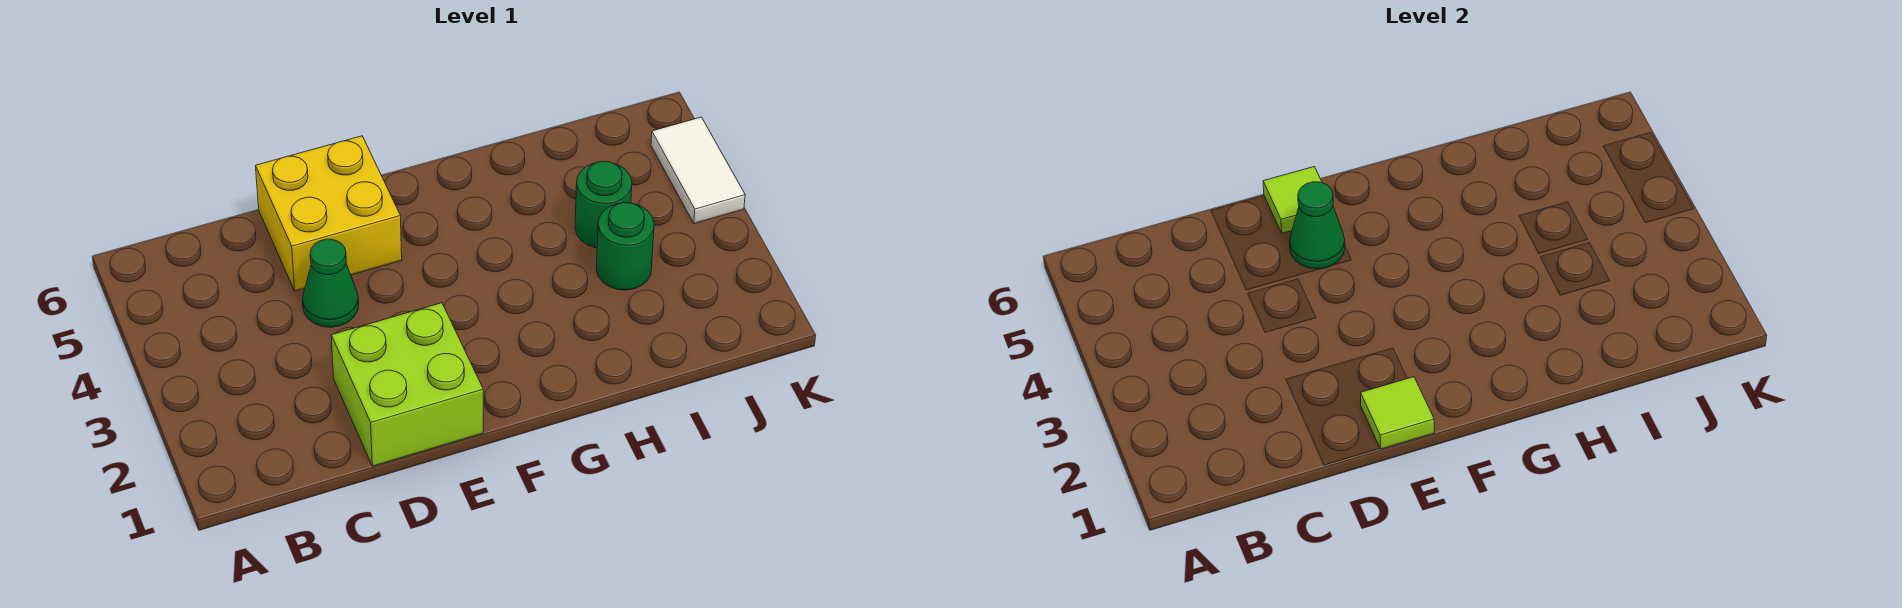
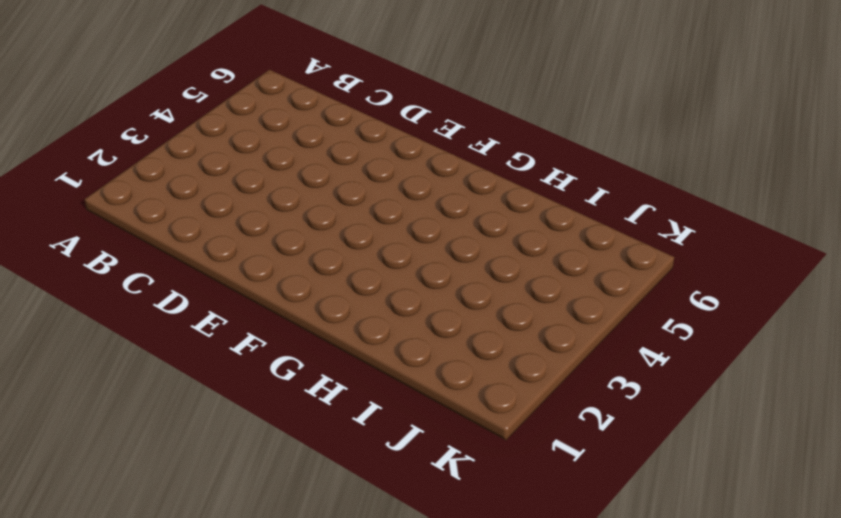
none -> lime 2x2 brick [331,303,483,466]
none -> green 1x1 cone [302,239,359,327]

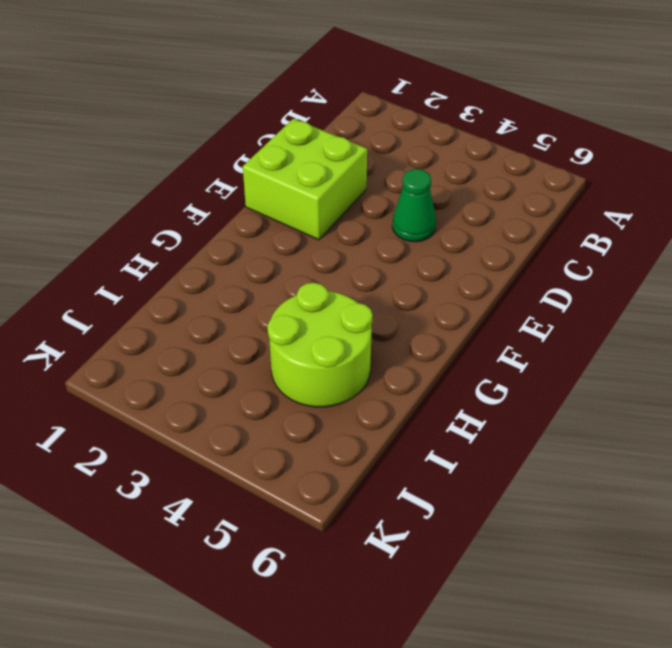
lime 2x2 round brick [267,283,373,407] -> green 1x1 round brick [575,161,632,248]
none -> yellow 2x2 brick [256,136,402,291]
none -> green 1x1 round brick [596,203,654,290]

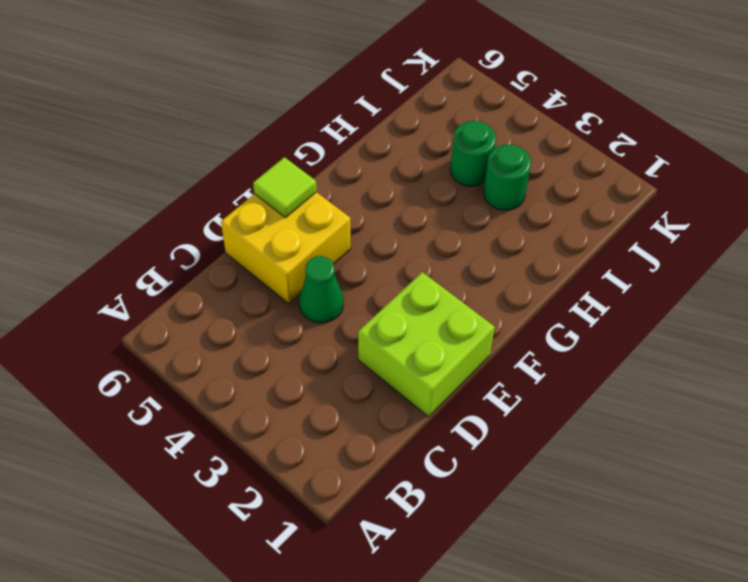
none -> white 1x2 tile [651,117,745,224]
none -> lime 1x1 tile [1361,377,1434,449]

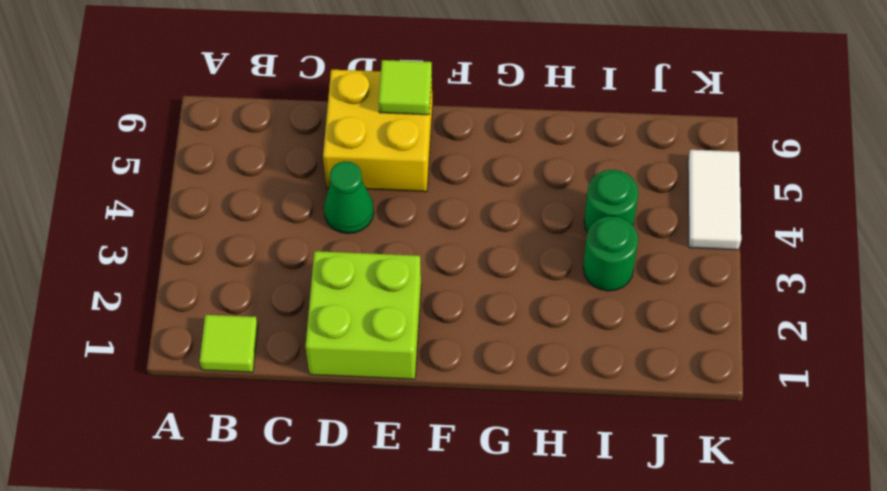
lime 1x1 tile [200,315,258,372] -> lime 1x1 tile moved to [1361,377,1434,449]
none -> green 1x1 cone [1290,182,1345,269]

